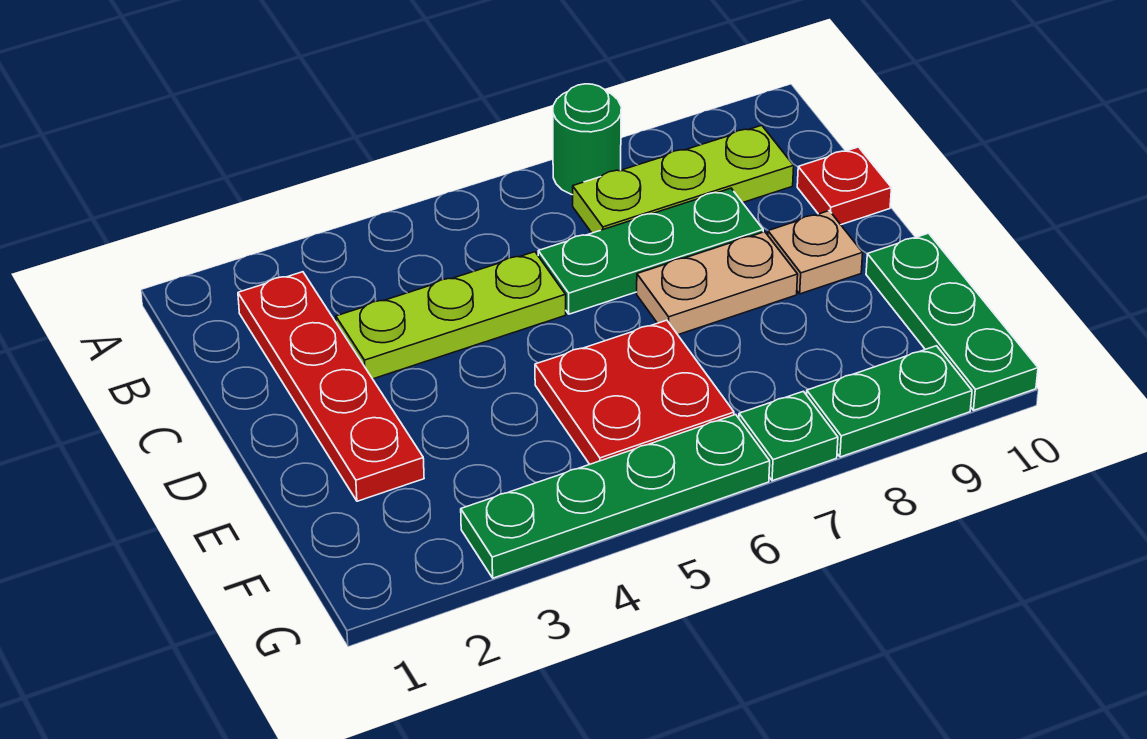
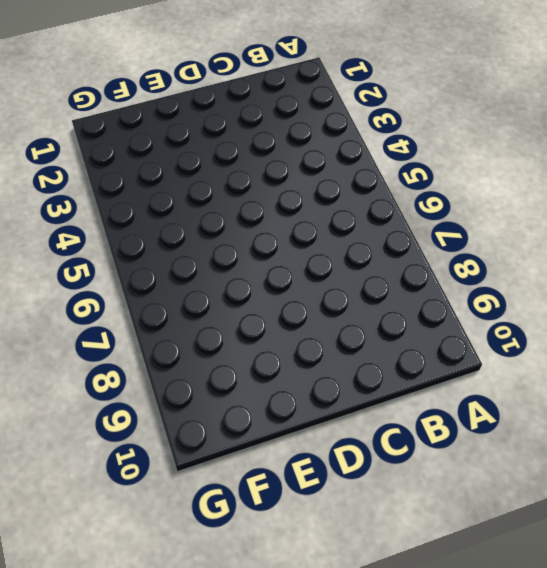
none -> green 1x1 round brick [553,84,621,195]
none -> red 1x4 plate [238,272,424,501]
none -> lime 1x3 plate [573,125,794,233]

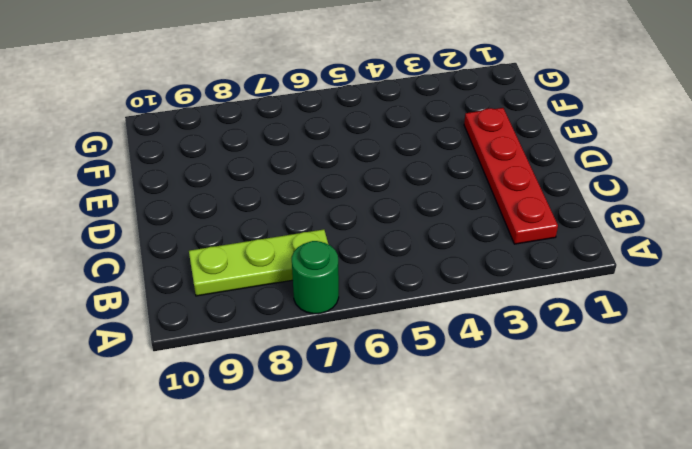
none -> lime 1x3 plate [336,252,566,379]
none -> green 1x3 plate [538,188,763,314]
none -> red 1x1 plate [797,147,892,225]

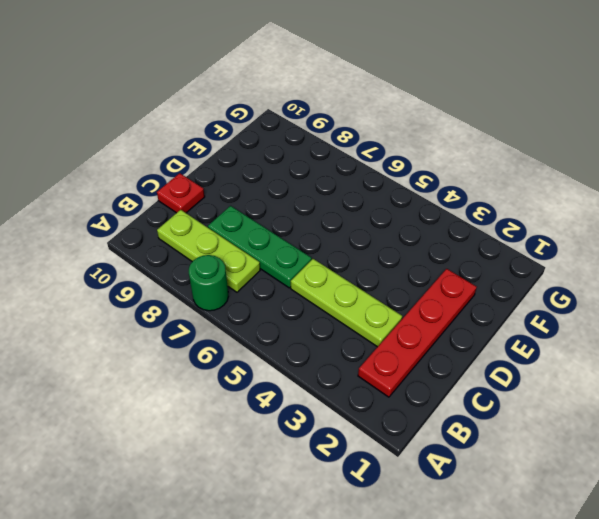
none -> tan 1x2 plate [637,232,798,335]
none -> tan 1x1 plate [768,211,863,294]
none -> red 2x2 plate [535,320,734,464]

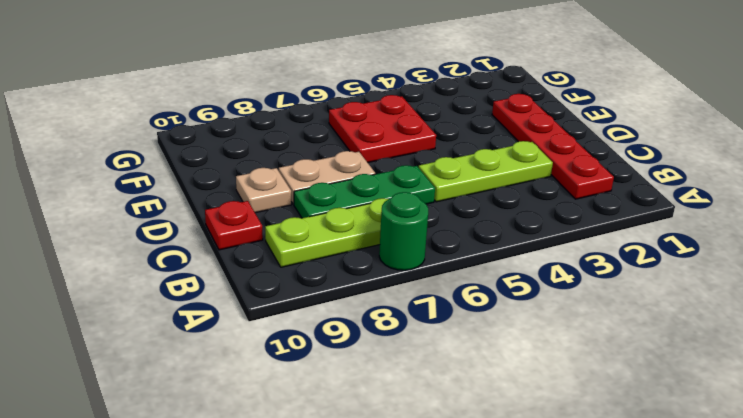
none -> green 1x3 plate [866,233,1038,410]
none -> green 1x4 plate [461,415,770,578]
none -> green 1x1 plate [739,391,838,481]

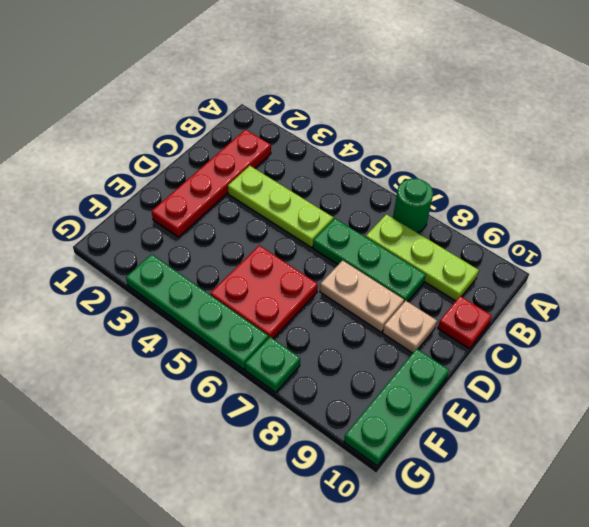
none -> green 1x2 plate [807,346,972,457]

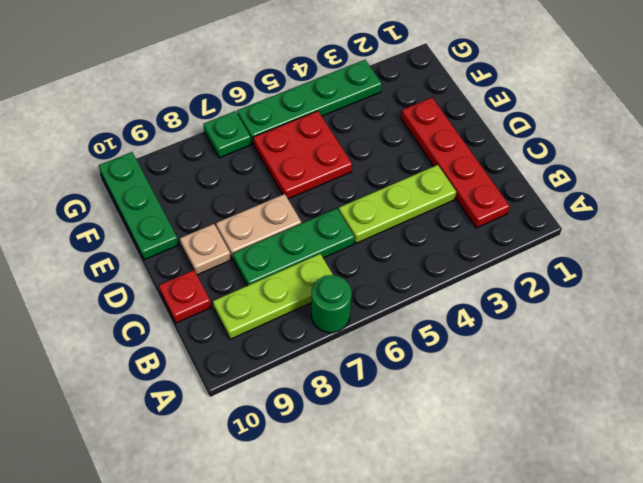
none -> green 1x2 plate [807,346,972,457]

